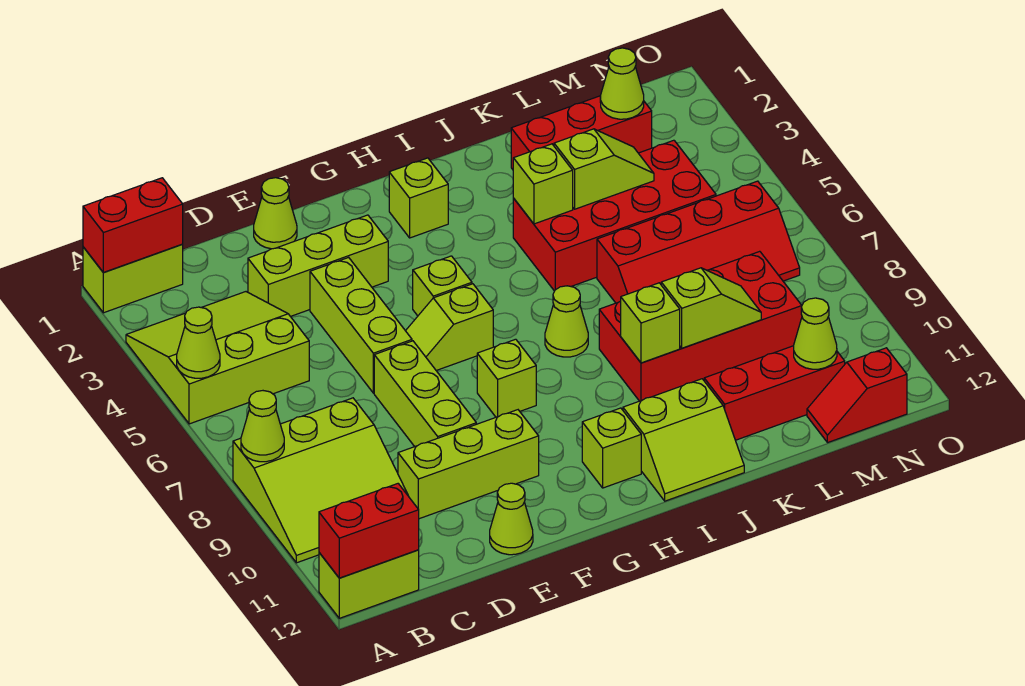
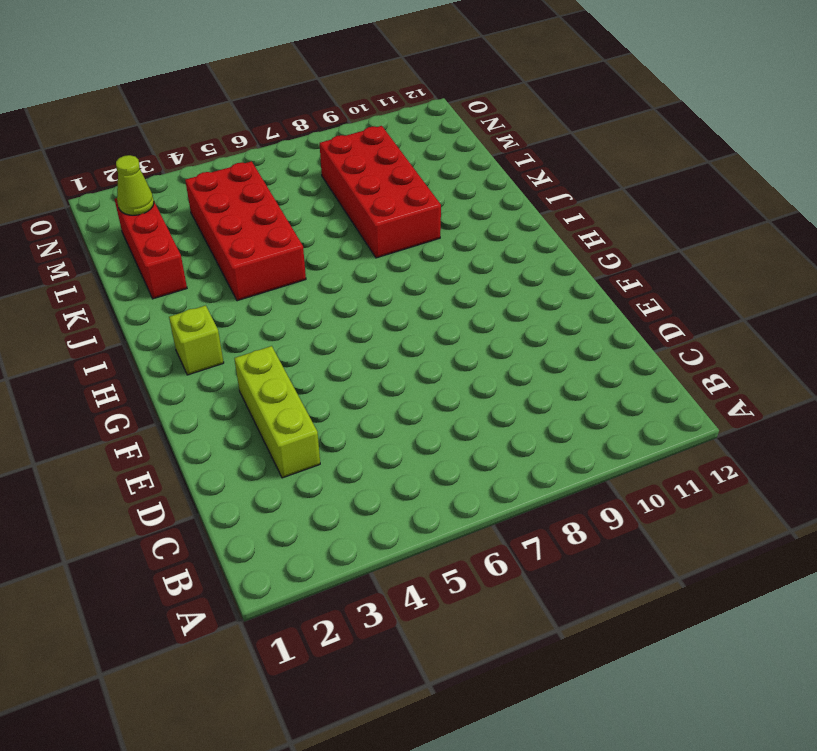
none -> lime 1x2 brick [83,244,183,313]
none -> lime 3x3 slope [126,292,309,424]
none -> lime 3x3 slope [233,398,408,563]
none -> lime 1x2 brick [319,550,419,618]

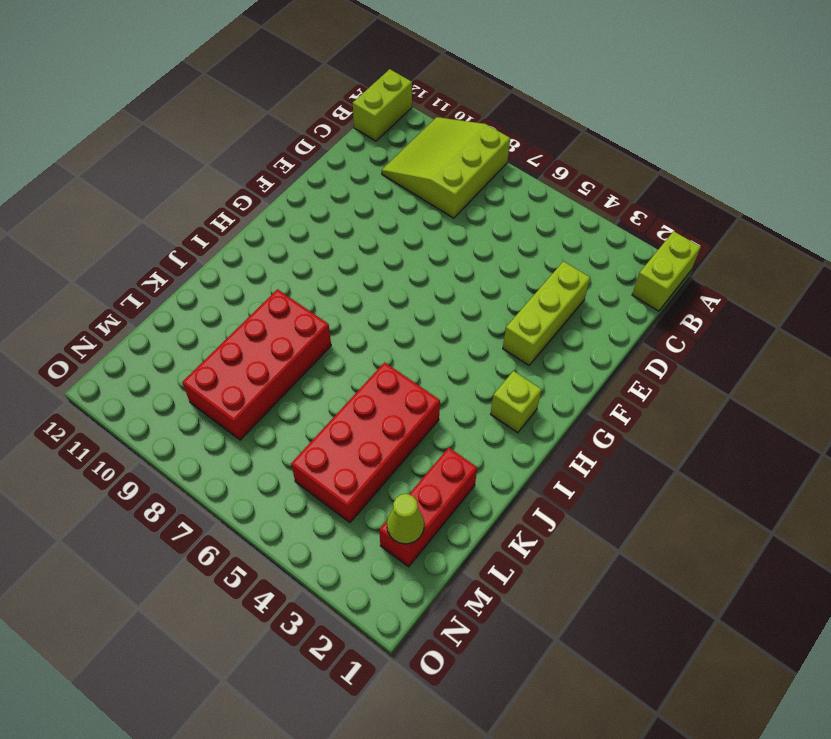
none -> lime 3x3 slope [126,292,309,424]
none -> lime 1x3 brick [398,410,539,519]
none -> lime 1x1 cone [254,178,297,249]
none -> lime 1x3 brick [310,257,412,393]

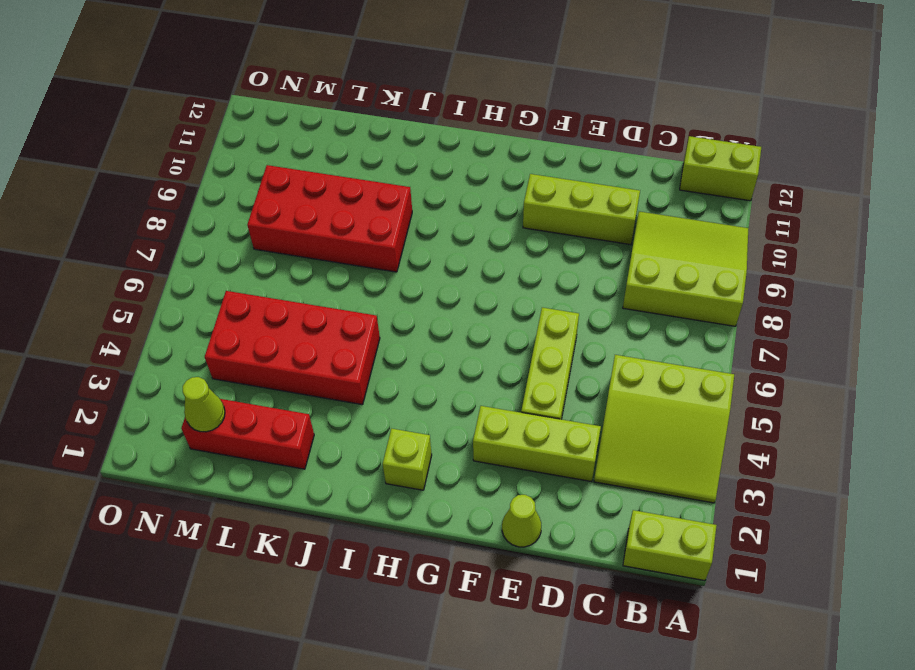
none -> lime 1x3 brick [374,341,476,447]
none -> lime 1x1 cone [490,483,533,555]
none -> lime 1x2 slope [406,284,493,370]
none -> lime 1x1 brick [413,256,472,316]

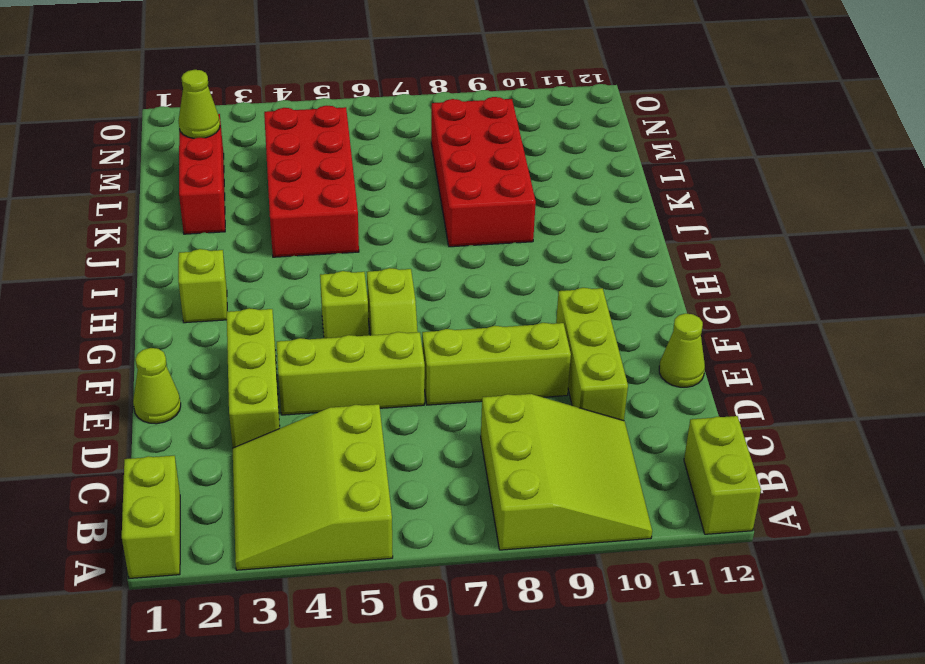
none -> lime 1x1 brick [477,339,536,417]
none -> lime 1x1 brick [582,408,641,488]
none -> lime 1x1 cone [545,286,588,357]
none -> lime 2x2 slope [623,379,744,501]

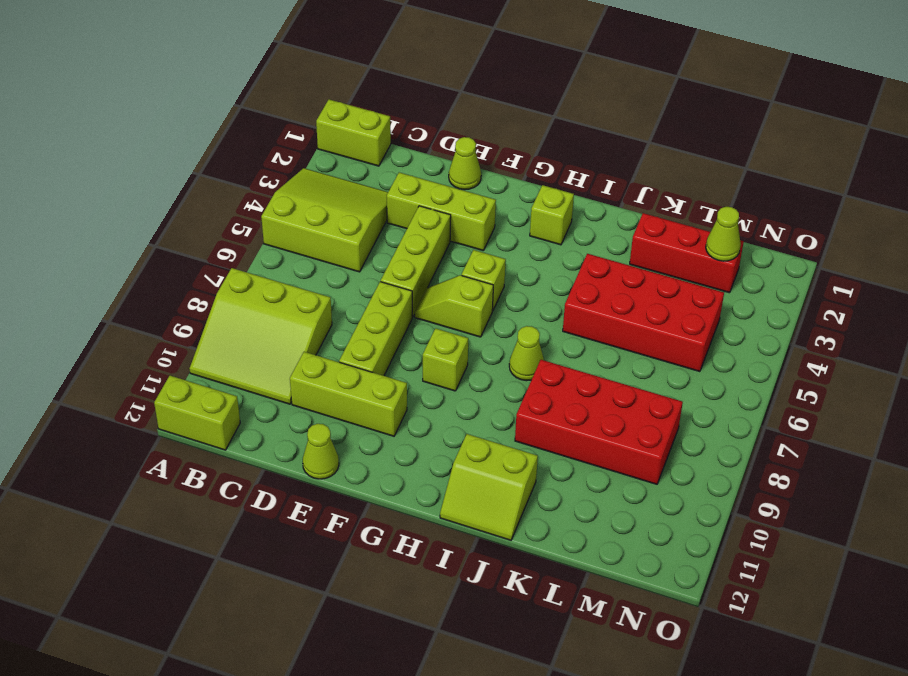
none -> lime 1x1 brick [582,408,641,488]
none -> red 2x4 slope [597,181,800,303]
none -> red 1x3 brick [704,346,845,440]
none -> red 1x2 slope [807,348,907,443]

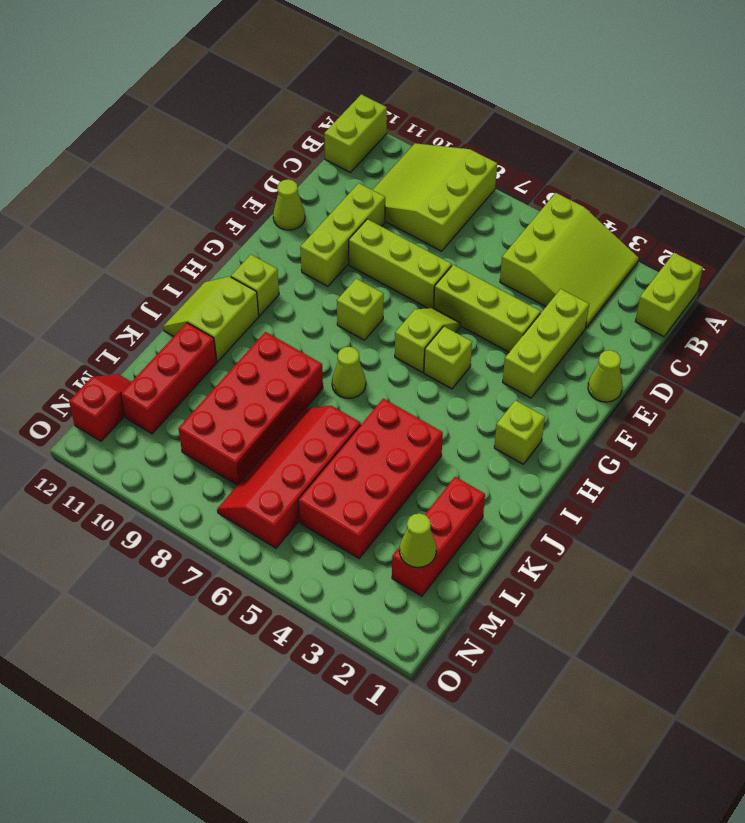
none -> red 1x2 brick [83,178,183,272]
none -> lime 1x1 cone [177,307,220,378]
none -> lime 1x1 cone [241,391,284,462]
none -> red 1x2 brick [319,484,419,578]

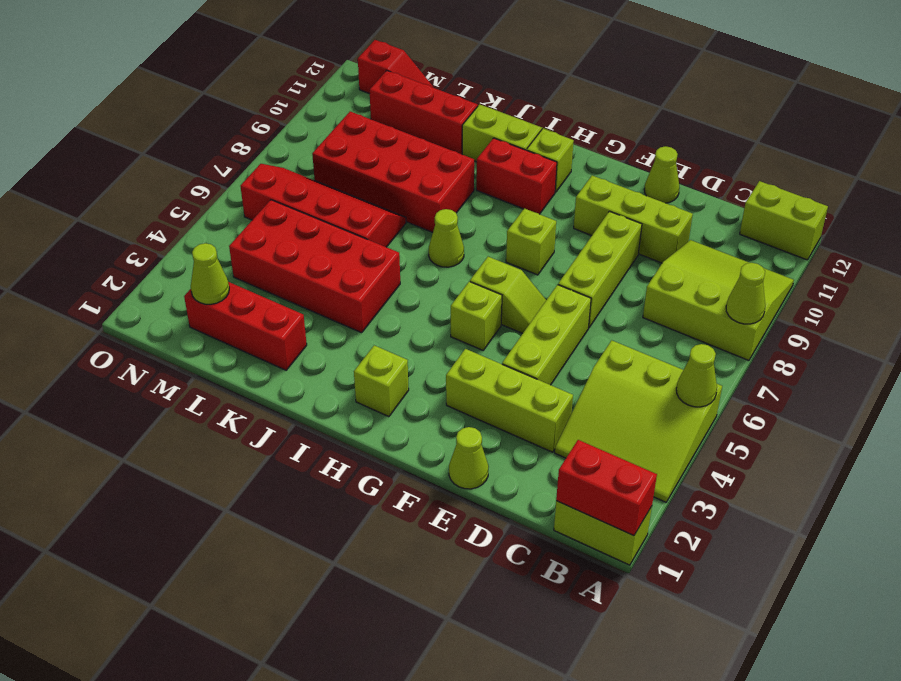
red 1x2 brick [476,138,557,214] -> red 1x2 brick moved to [319,484,419,578]
none -> lime 1x1 brick [513,144,573,224]
none -> lime 1x1 brick [621,283,680,363]
none -> lime 1x2 slope [554,129,654,209]
none -> lime 1x2 slope [661,268,761,348]

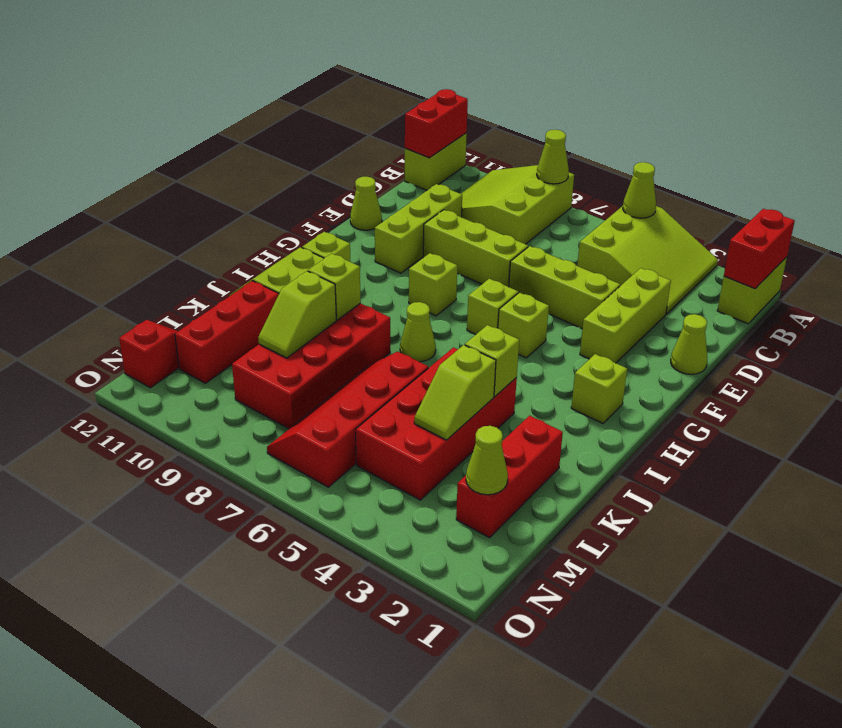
none -> lime 1x1 cone [794,298,837,369]

